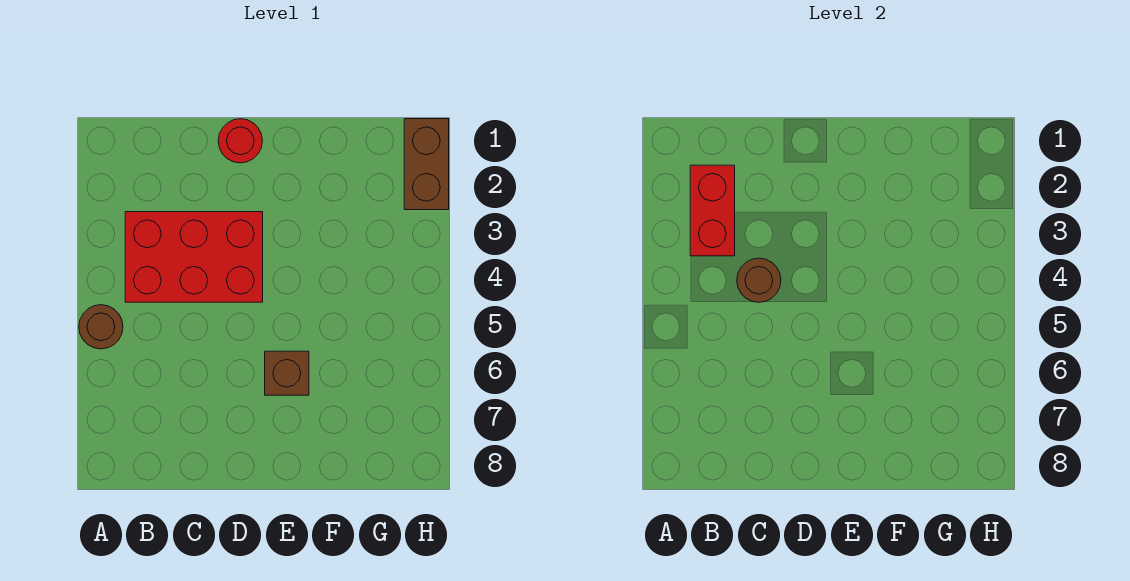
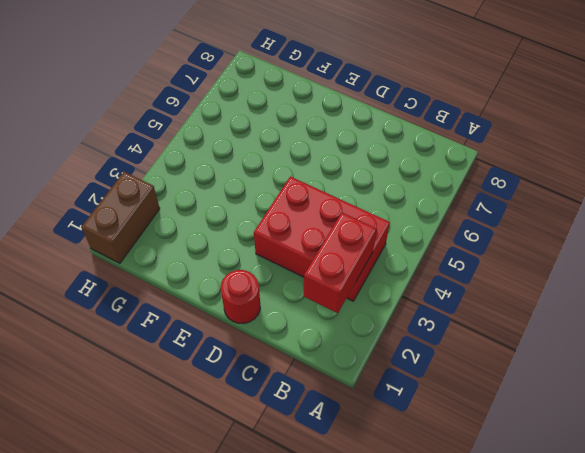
none -> brown 1x1 round brick [79,305,123,349]
none -> brown 1x1 brick [265,351,309,395]

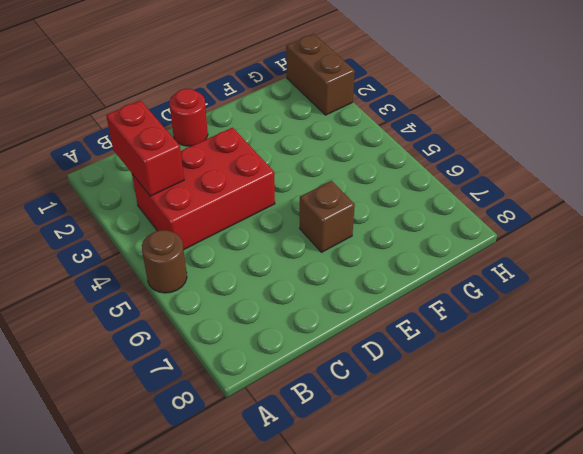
none -> brown 1x1 round brick [737,258,781,302]

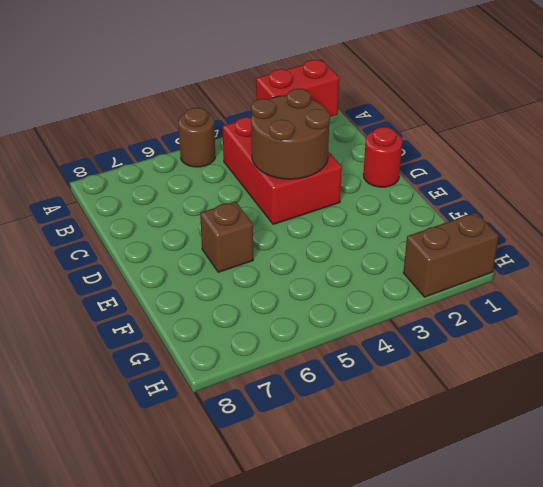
brown 2x2 round brick [251,88,330,179] -> brown 1x1 round brick [737,258,781,302]

